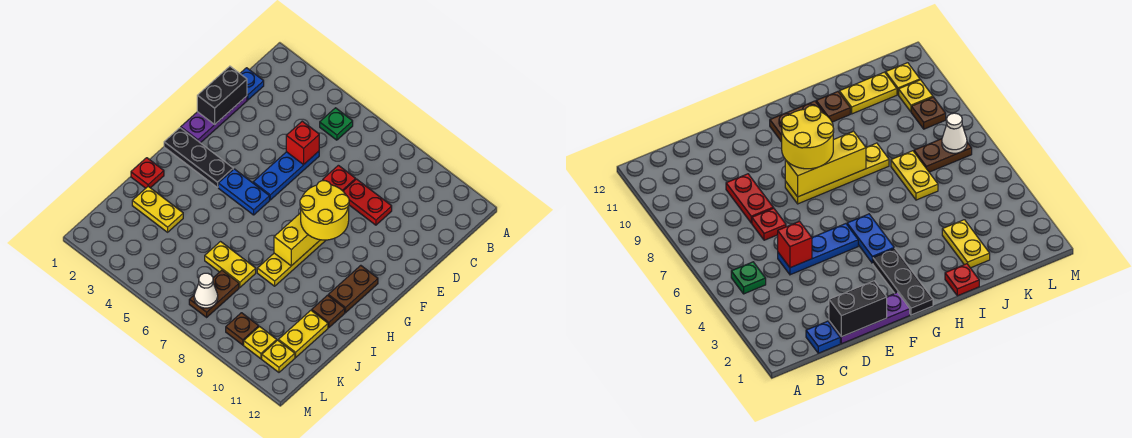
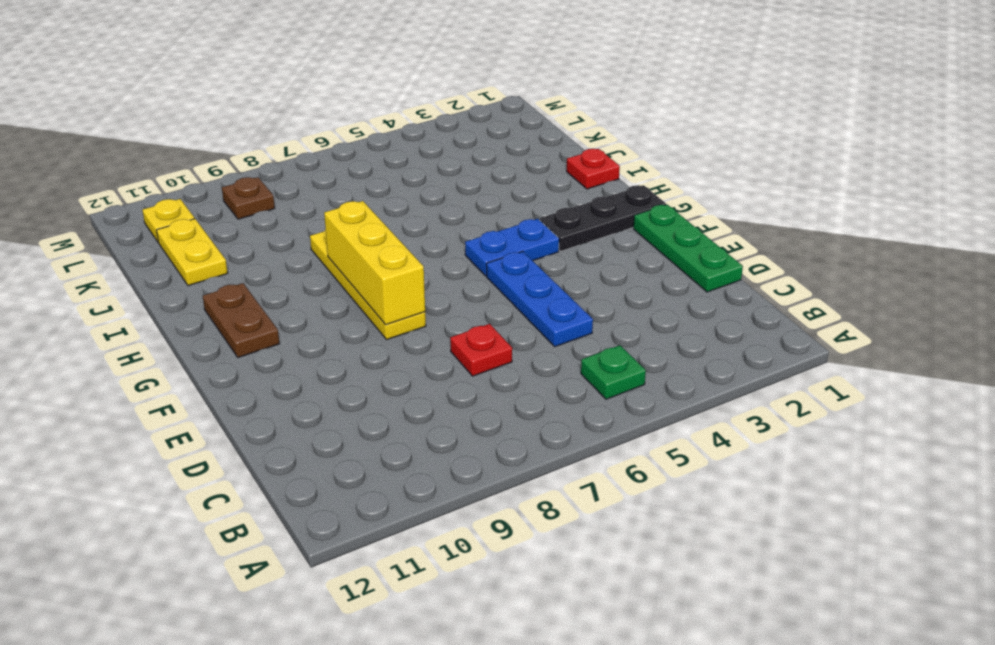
green 1x3 plate [633,205,743,292] -> purple 1x3 plate [181,96,247,143]
none -> blue 1x1 plate [240,68,264,100]
none -> red 1x2 plate [343,179,392,225]
none -> brown 1x1 plate [312,295,345,328]

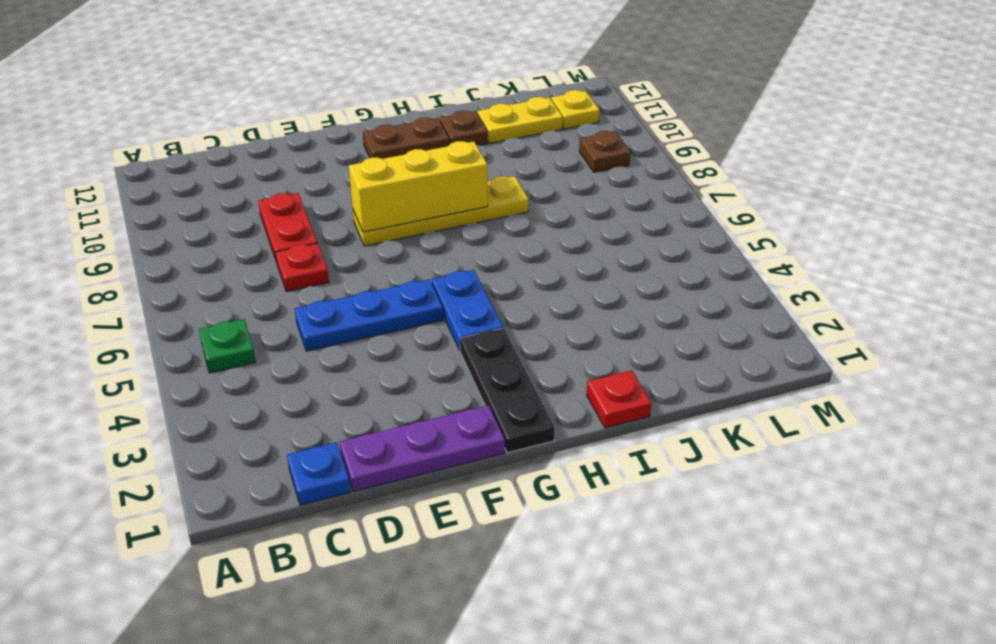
none -> yellow 1x2 plate [132,186,183,232]
none -> yellow 1x2 plate [205,242,256,287]
none -> brown 1x2 plate [189,270,239,317]

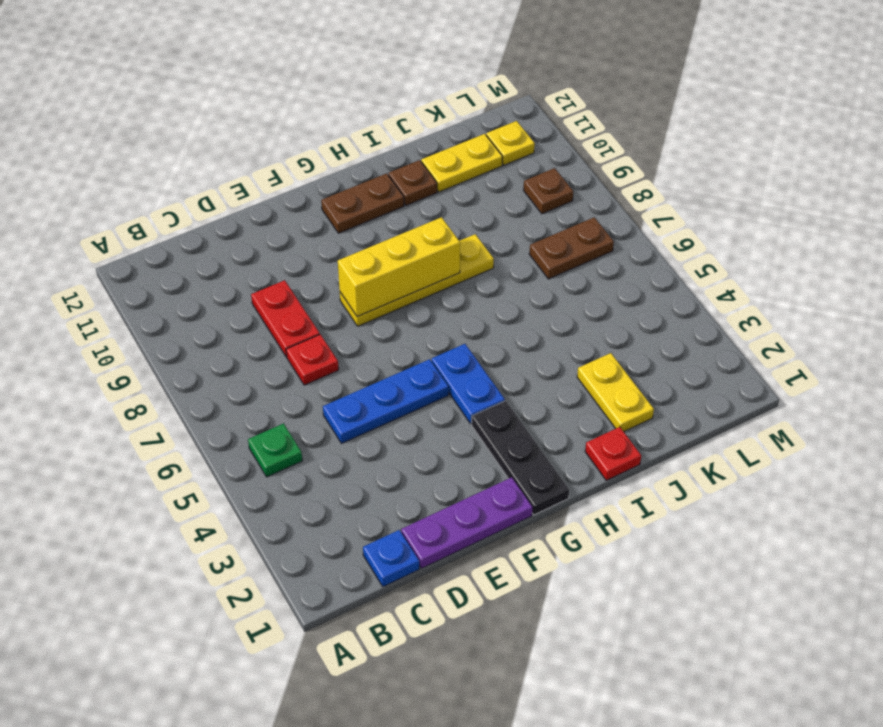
none -> yellow 1x2 plate [205,242,256,287]
none -> yellow 1x1 plate [244,327,277,359]
none -> black 1x2 brick [197,66,247,125]

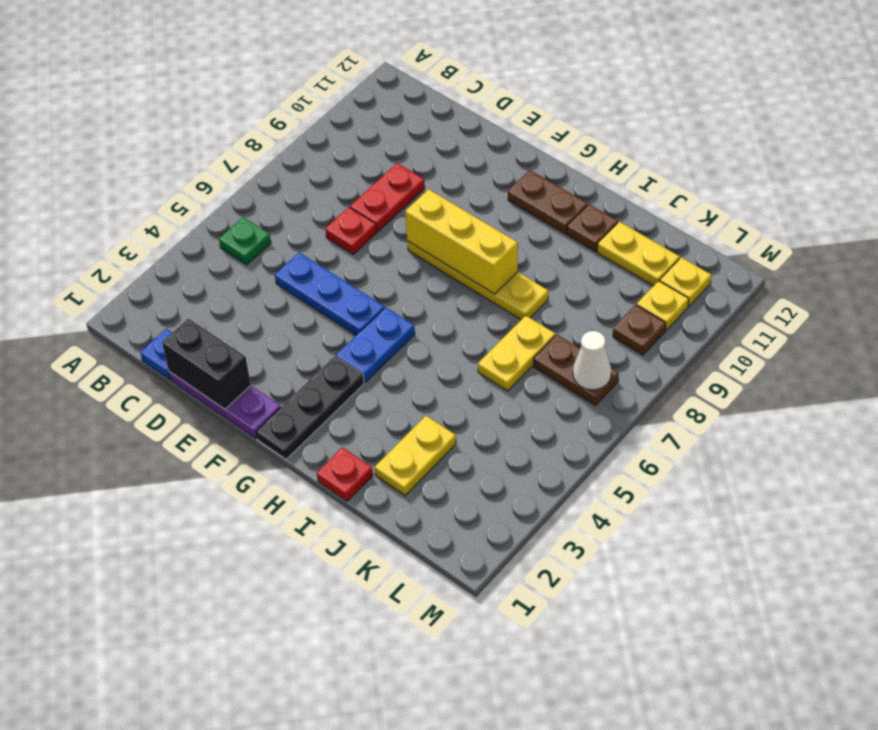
none -> red 1x1 brick [286,121,319,165]
none -> yellow 2x2 round brick [300,181,349,240]

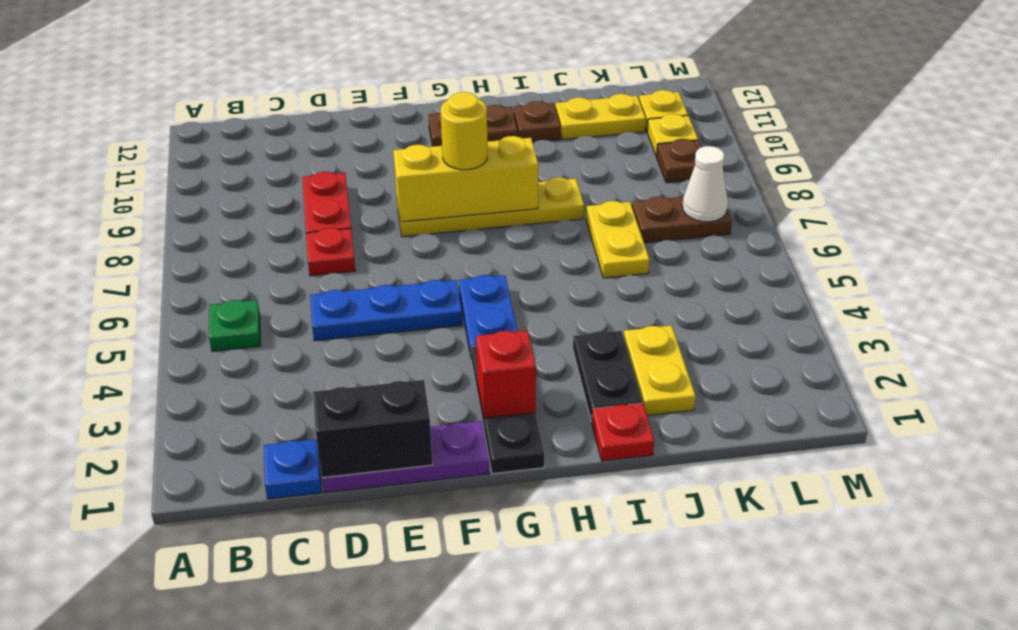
red 1x1 brick [476,330,536,418] -> red 1x1 brick moved to [286,121,319,165]
yellow 1x1 round brick [441,92,488,170] -> yellow 2x2 round brick [300,181,349,240]
black 1x2 plate [573,331,643,421] -> none

